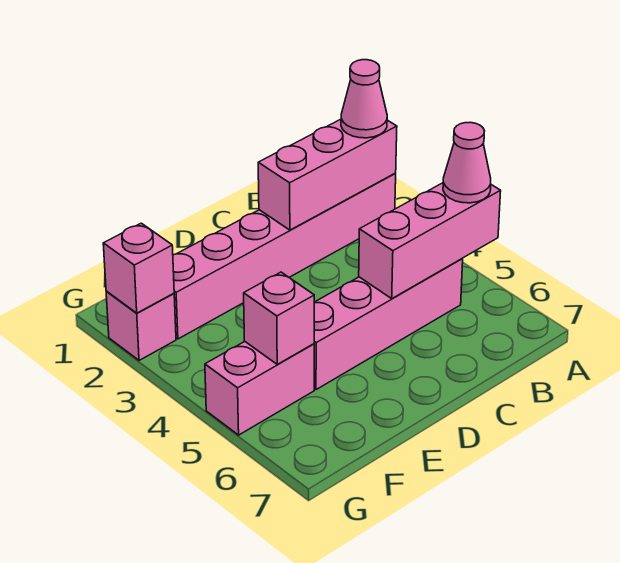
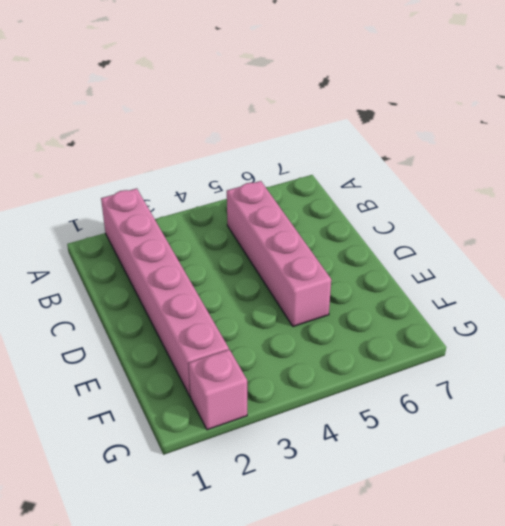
none -> pink 1x2 brick [205,342,314,435]
none -> pink 1x3 brick [258,119,397,230]

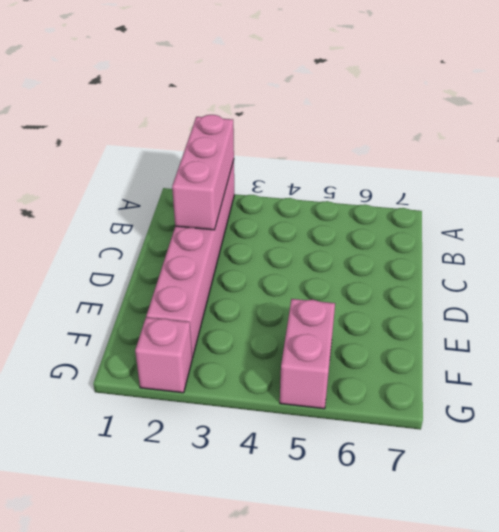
none -> pink 1x4 brick [314,258,463,390]
none -> pink 1x3 brick [359,183,501,298]

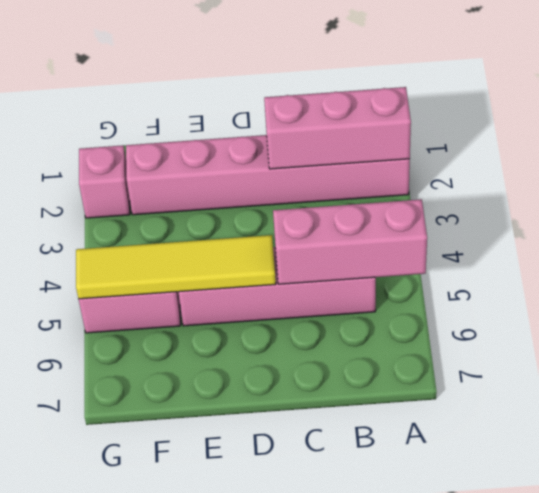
yellow 1x4 tile [76,235,276,299] -> pink 1x1 brick [244,272,314,365]
none -> pink 1x1 brick [103,223,174,313]
none -> pink 1x1 cone [341,60,387,138]

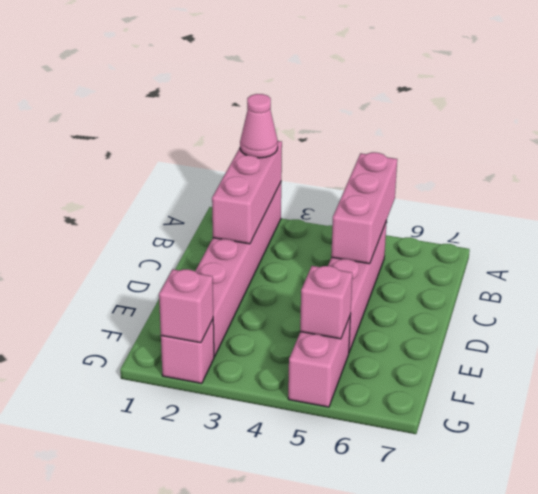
none -> pink 1x1 cone [443,122,491,203]

